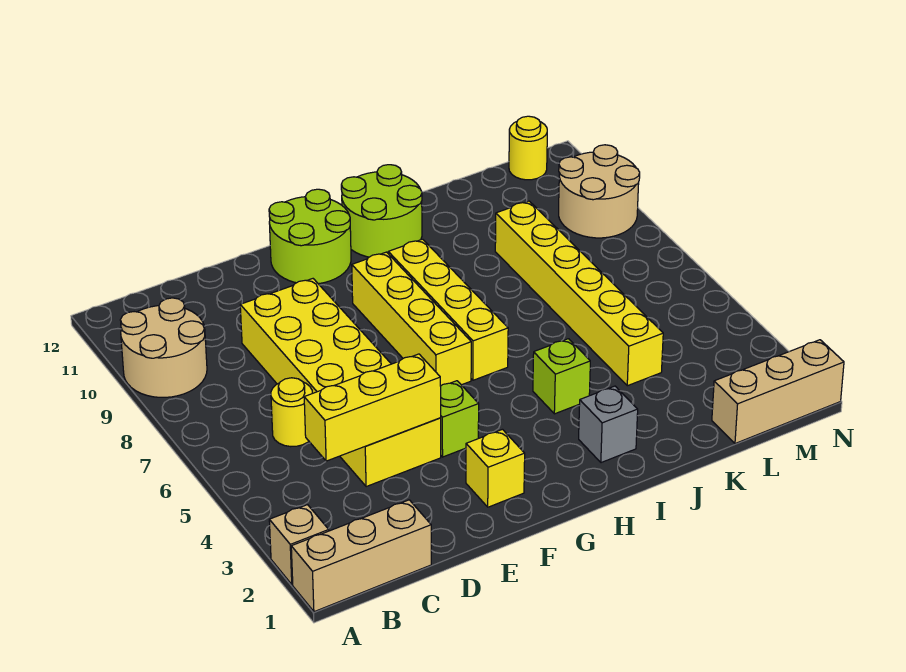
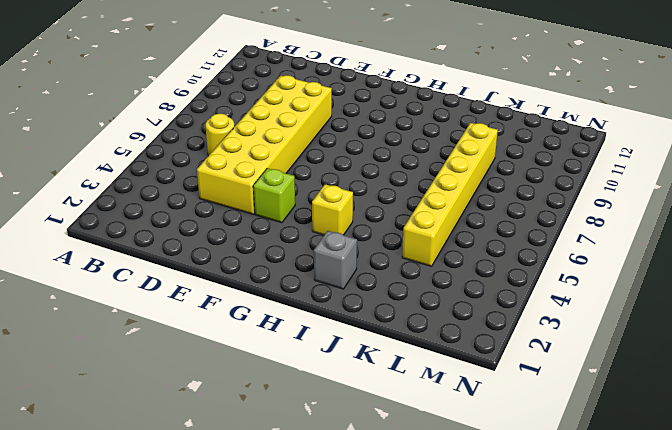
yellow 1x1 brick [312,184,353,235] -> yellow 1x1 brick moved to [466,429,525,507]
none -> tan 1x3 brick [291,500,431,612]
none -> tan 1x1 brick [269,505,329,585]
none -> tan 2x2 round brick [120,298,207,397]

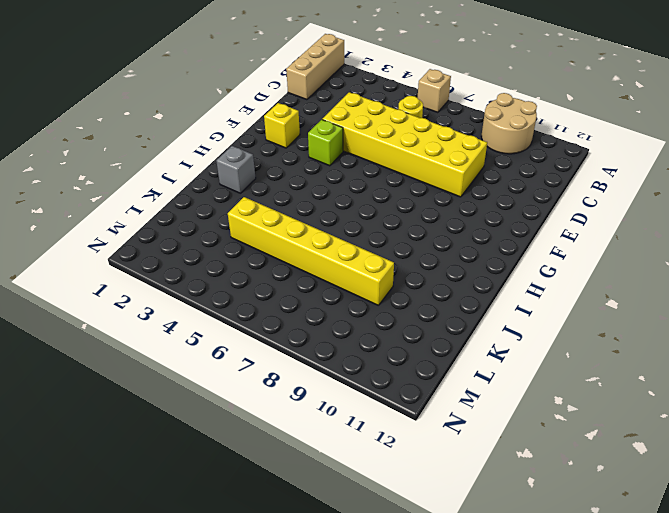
tan 1x1 brick [417,69,451,113] -> tan 1x1 brick moved to [269,505,329,585]
none -> lime 2x2 round brick [269,189,351,284]
none -> yellow 1x4 brick [352,252,471,386]
none -> yellow 1x4 brick [388,239,508,380]

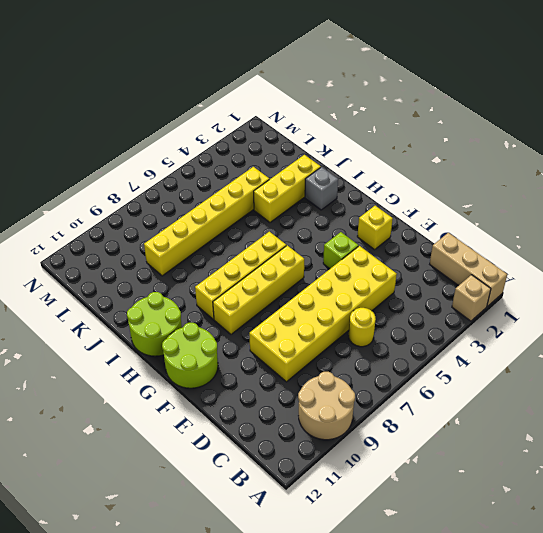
yellow 1x3 brick [254,155,321,222] -> yellow 1x3 brick turned to [304,354,441,461]
none -> lime 1x1 brick [533,339,590,414]
none -> tan 1x3 brick [712,340,844,444]
none -> tan 2x2 round brick [559,145,640,238]

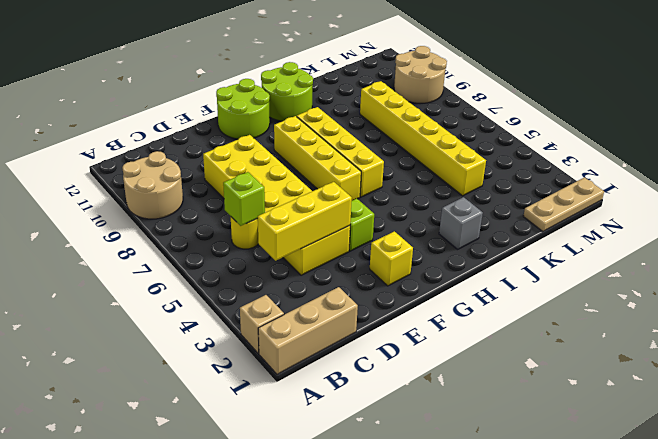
lime 1x1 brick [223,172,265,226] -> lime 1x1 brick moved to [533,339,590,414]
tan 1x3 plate [523,178,604,232] -> tan 1x3 brick [712,340,844,444]
none -> yellow 1x1 round brick [509,116,547,180]

